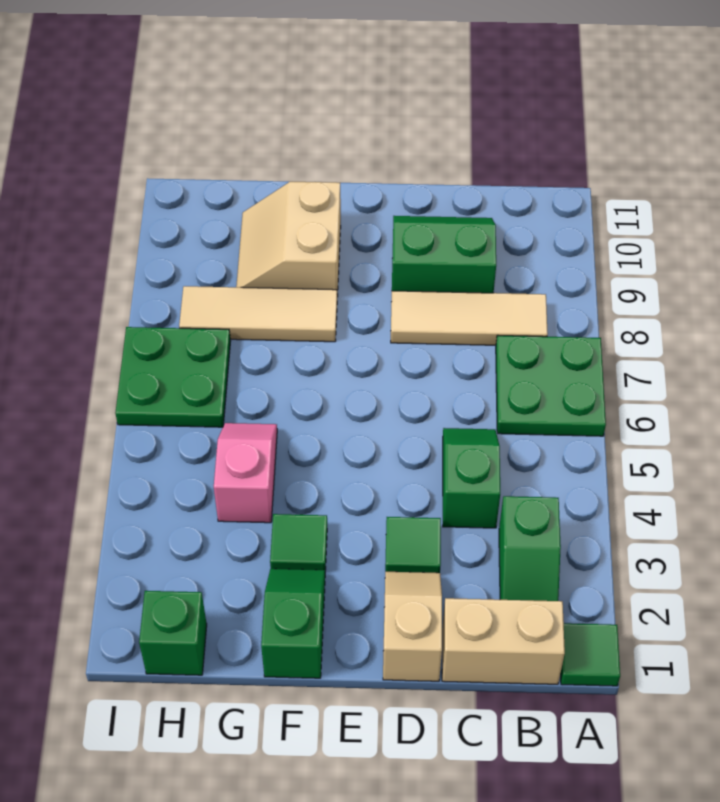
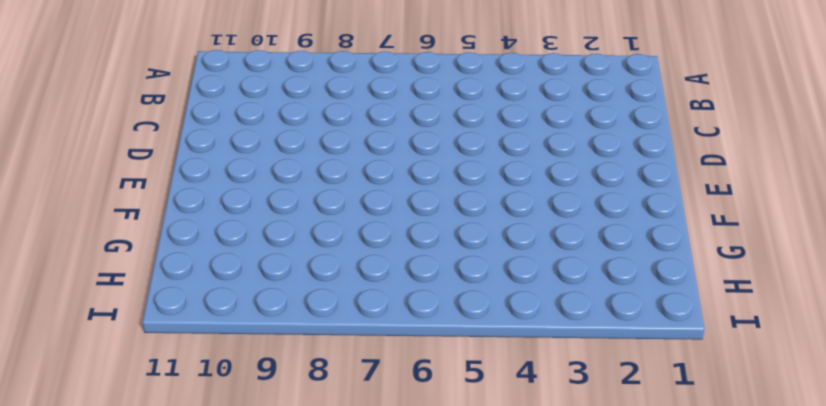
none -> green 1x1 tile [560,623,620,686]
none -> green 2x2 plate [496,335,606,436]
none -> tan 1x2 brick [442,598,565,684]

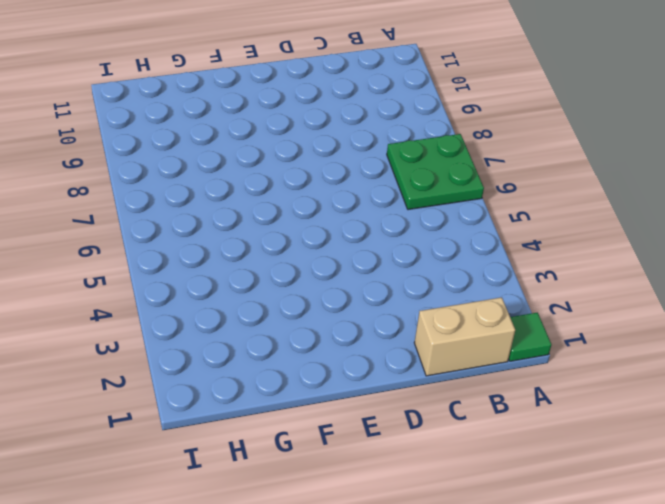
none -> green 1x2 slope [499,496,561,601]
none -> tan 1x3 tile [391,291,548,345]
none -> green 1x2 slope [443,428,500,528]

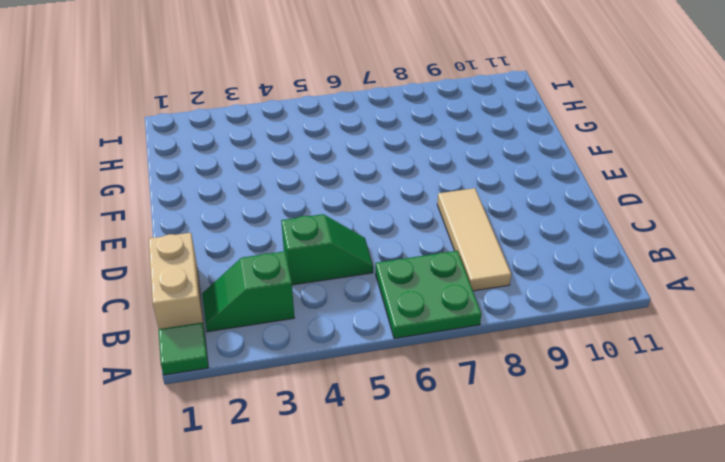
none -> green 2x2 slope [392,216,496,293]
none -> tan 1x2 slope [383,572,442,681]
none -> green 1x1 tile [385,517,441,573]

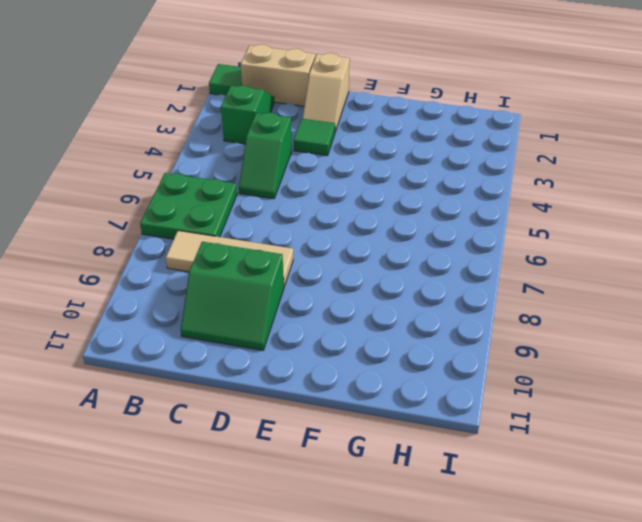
none -> green 1x2 slope [261,569,325,678]
none -> green 1x1 tile [270,514,327,570]
none -> tan 1x3 tile [179,286,337,342]

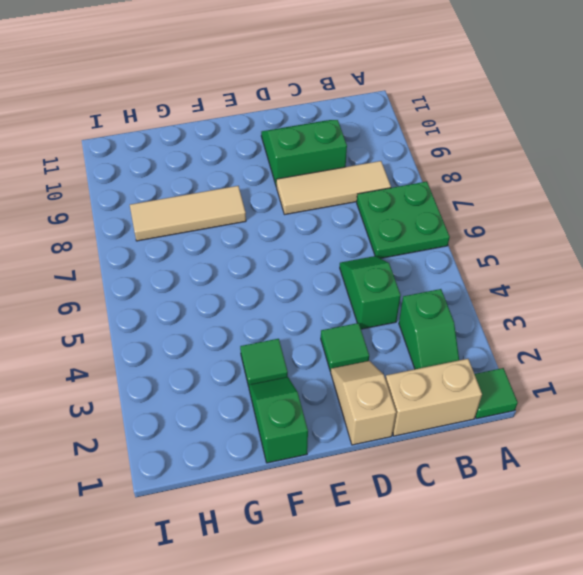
none -> tan 2x2 slope [236,182,341,297]
none -> pink 1x2 slope [214,423,277,523]
none -> green 1x1 brick [139,591,207,675]

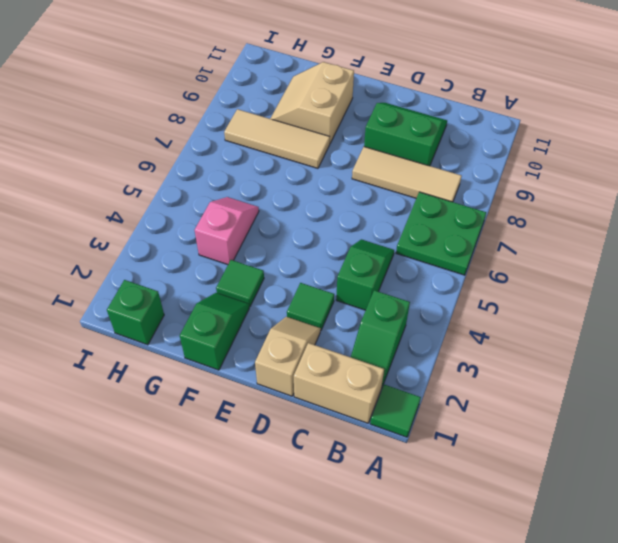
none -> green 2x2 plate [115,327,231,427]

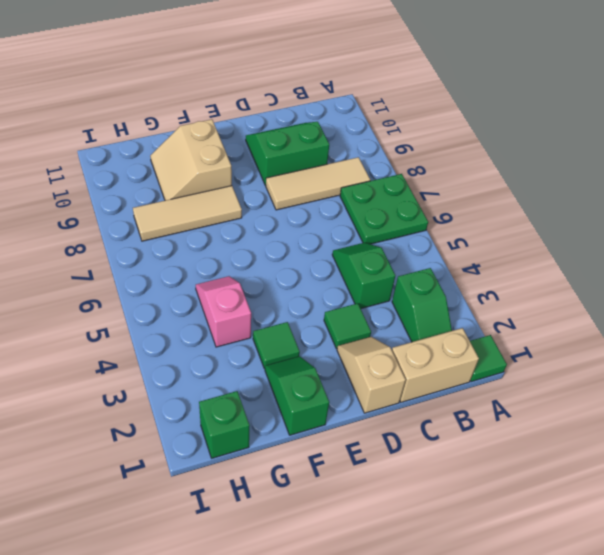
none -> green 2x2 plate [115,327,231,427]

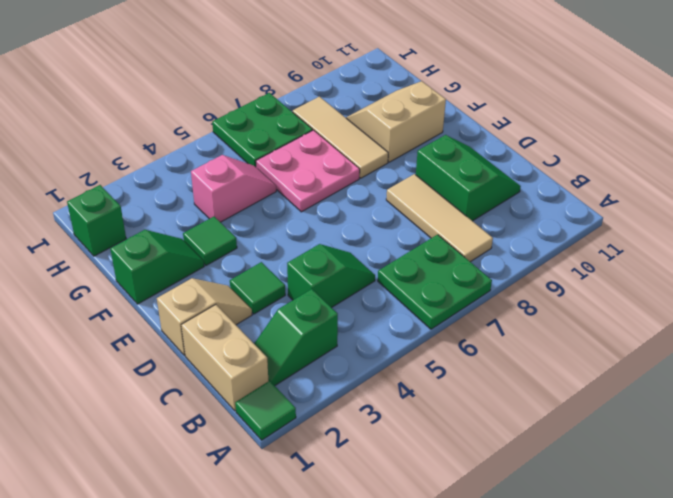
pink 2x2 plate [256,130,360,212] -> none

